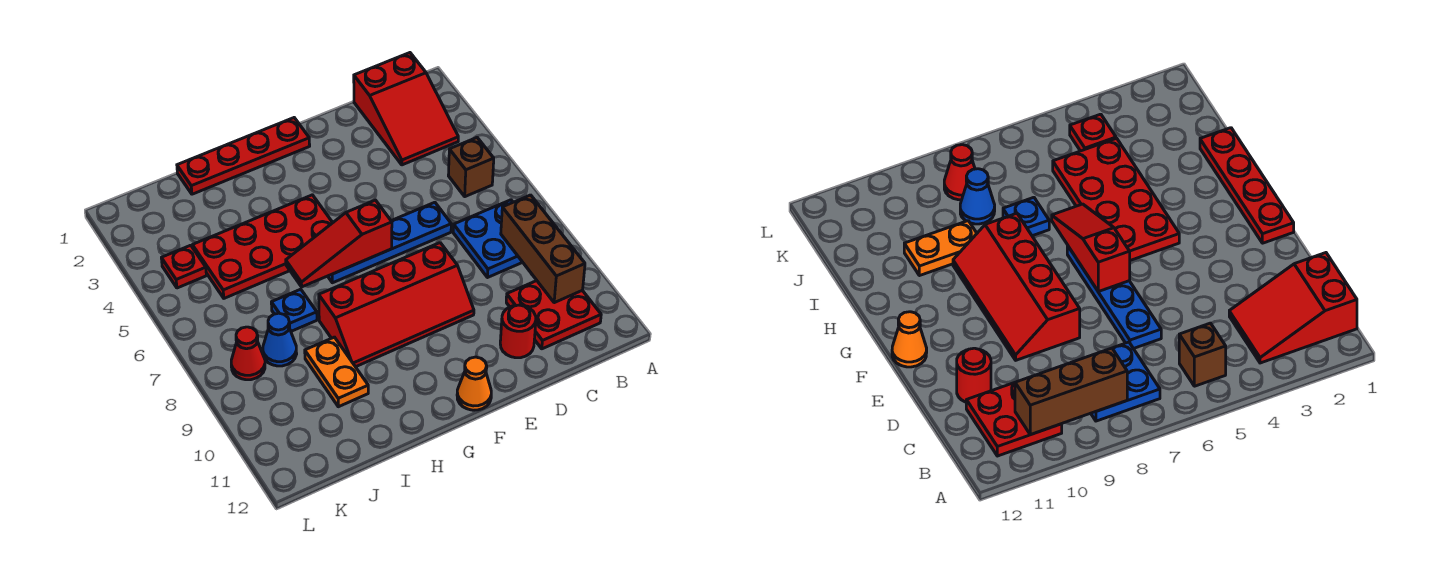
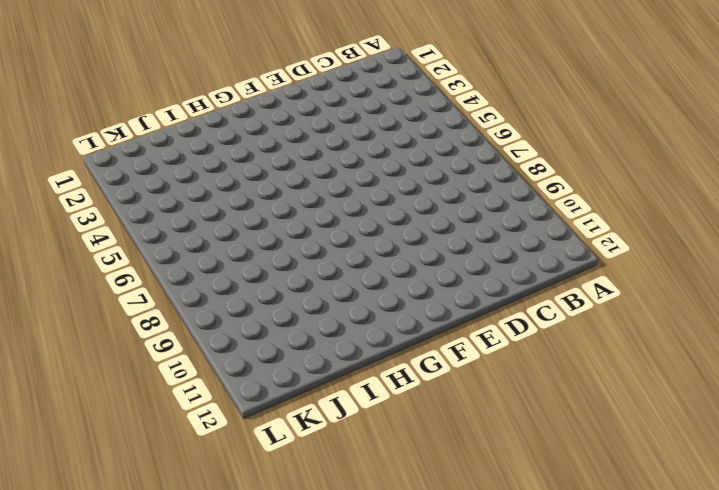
none -> red 2x3 slope [354,53,458,165]
none -> brown 1x1 brick [448,138,494,197]
none -> blue 2x2 plate [453,200,522,278]

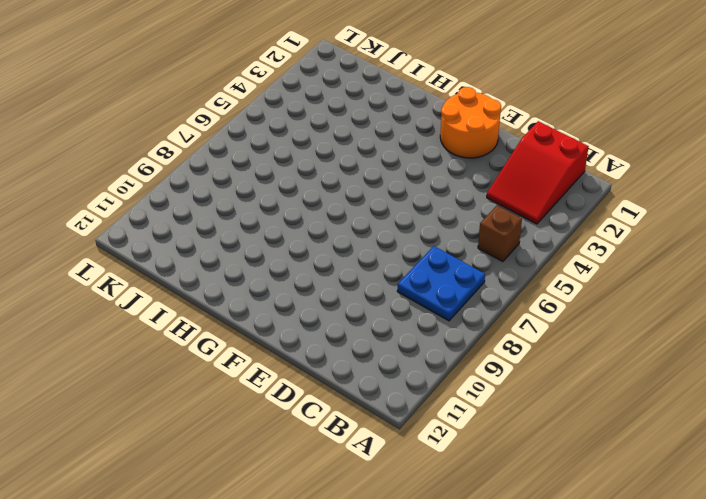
orange 2x2 round brick [440,87,501,158] -> red 1x4 plate [177,118,310,194]
none -> red 2x2 plate [506,281,601,349]
none -> blue 1x4 plate [328,202,451,283]
none -> red 1x1 round brick [500,305,536,358]

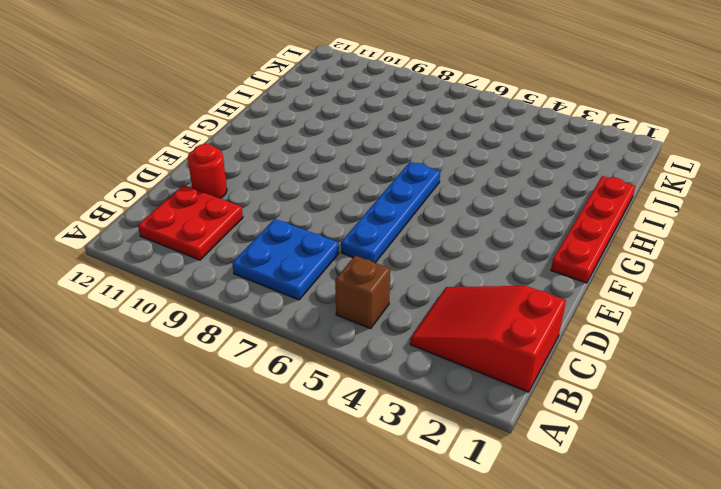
none -> red 2x4 slope [319,243,474,367]
none -> orange 1x1 cone [457,357,491,410]
none -> red 2x4 plate [192,195,333,298]

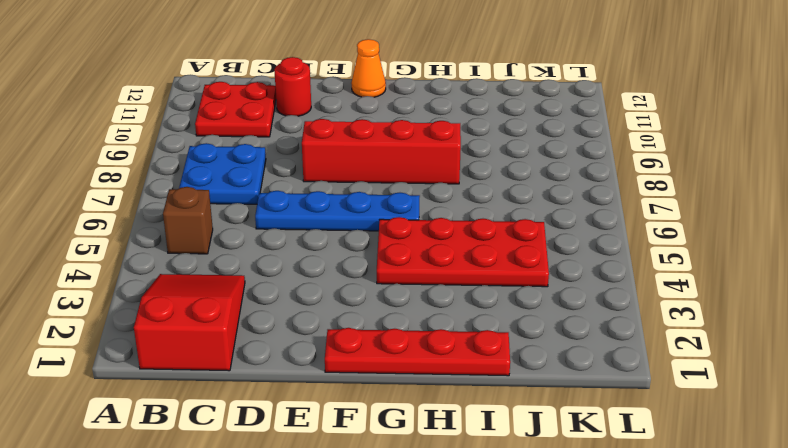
none -> blue 1x1 plate [271,289,317,331]
none -> orange 1x2 plate [305,337,368,407]
none -> blue 1x1 cone [263,313,297,366]

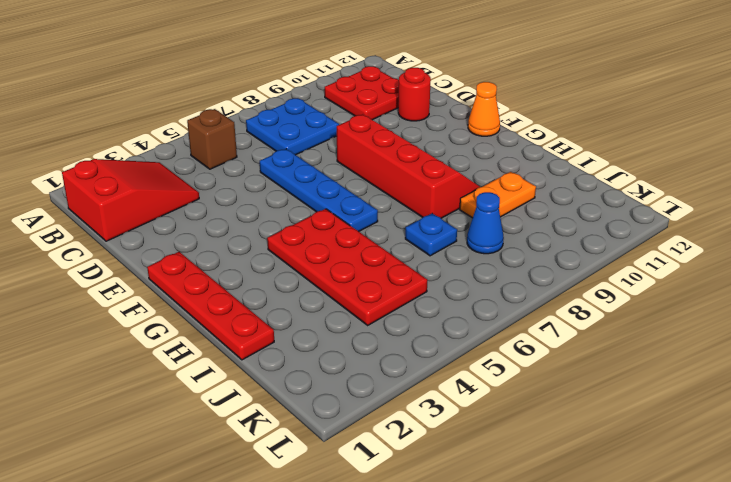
none -> red 1x1 plate [161,245,206,288]
none -> red 1x1 cone [231,327,265,380]
none -> brown 1x3 brick [501,195,585,303]

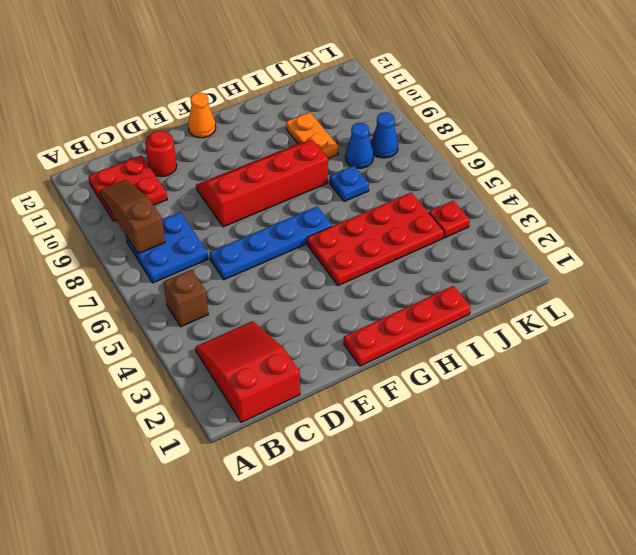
brown 1x3 slope [100,180,165,254] -> brown 1x3 brick [501,195,585,303]
blue 1x1 cone [371,112,398,158] -> red 1x1 cone [231,327,265,380]
none -> red 1x3 slope [286,200,392,287]

